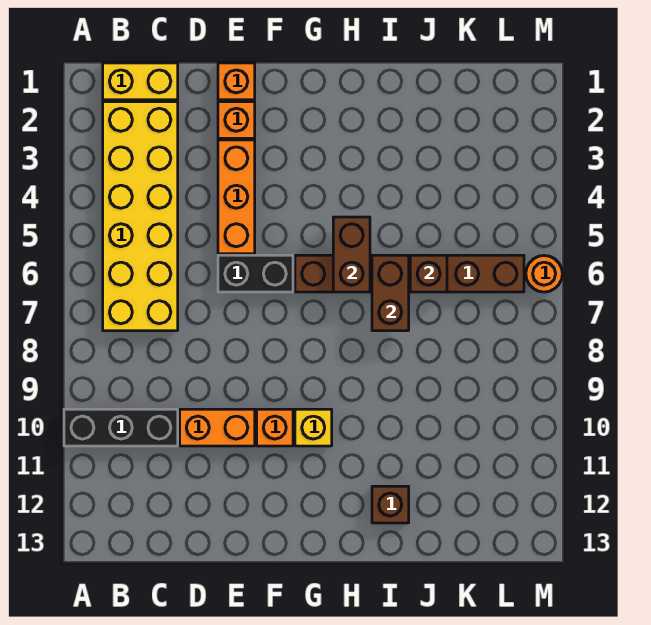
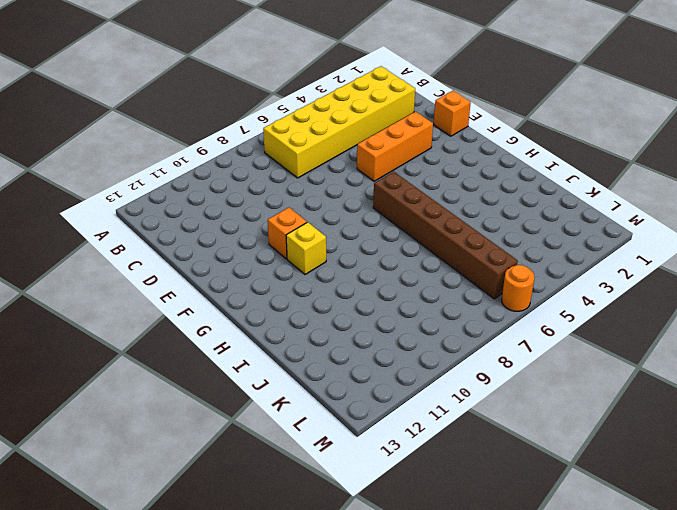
none -> black 1x3 brick [64,409,178,446]
none -> yellow 1x2 brick [103,63,178,100]
none -> orange 1x2 brick [180,409,255,446]

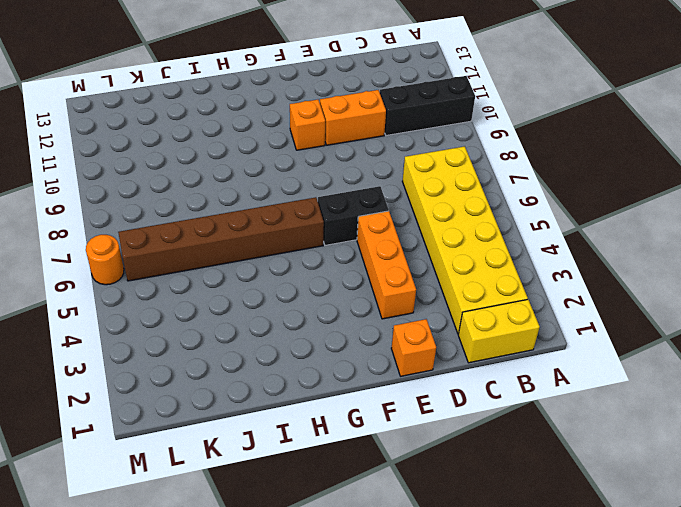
none -> orange 1x1 brick [218,102,255,138]
none -> yellow 1x1 brick [295,409,332,446]
none -> brown 1x1 brick [372,486,409,523]

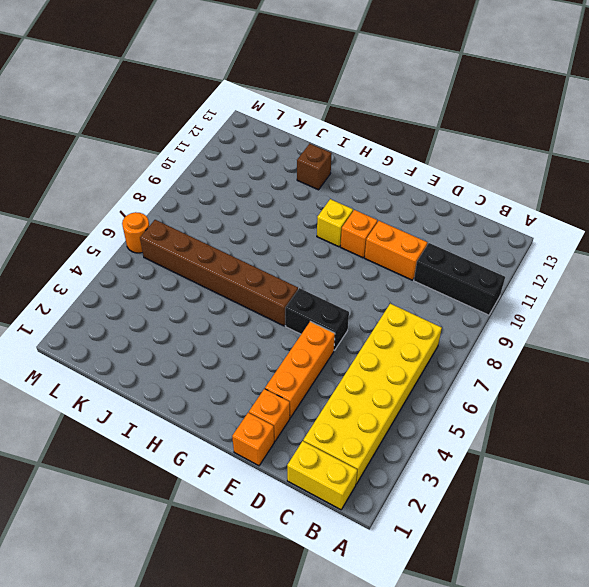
none -> brown 1x2 brick [333,217,370,292]
none -> brown 1x2 brick [372,255,409,331]
none -> brown 1x1 brick [410,255,447,292]

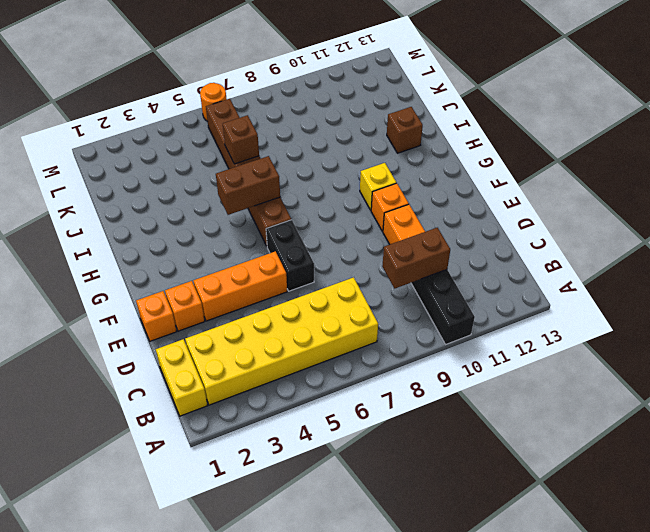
brown 1x2 brick [382,228,450,288] -> brown 1x2 brick moved to [372,255,409,331]

